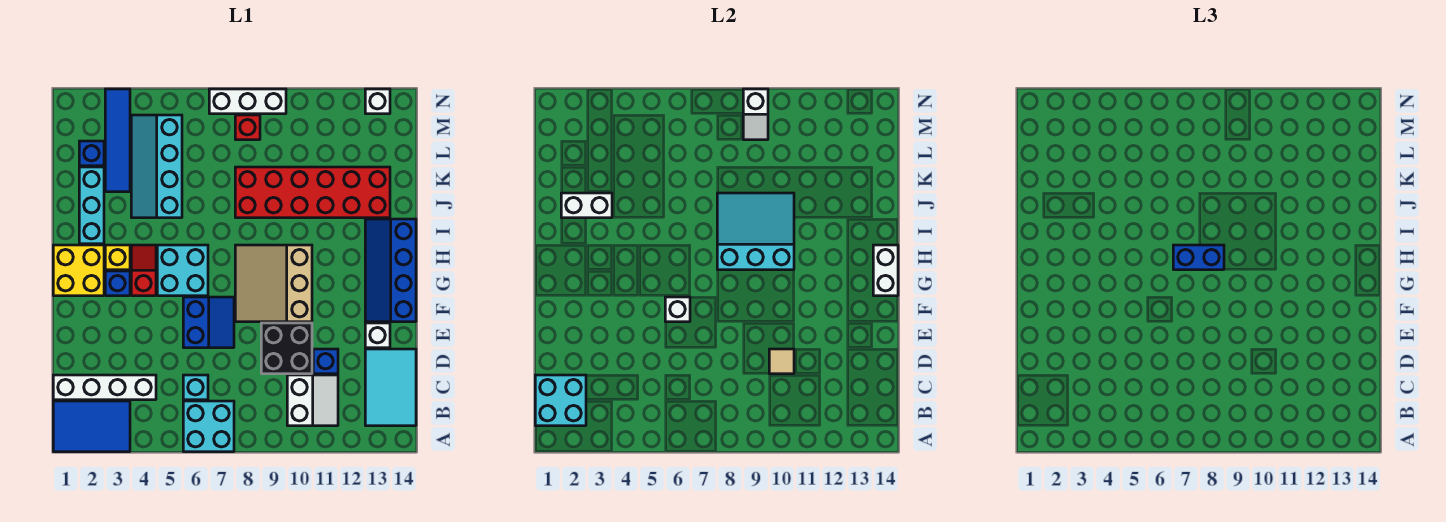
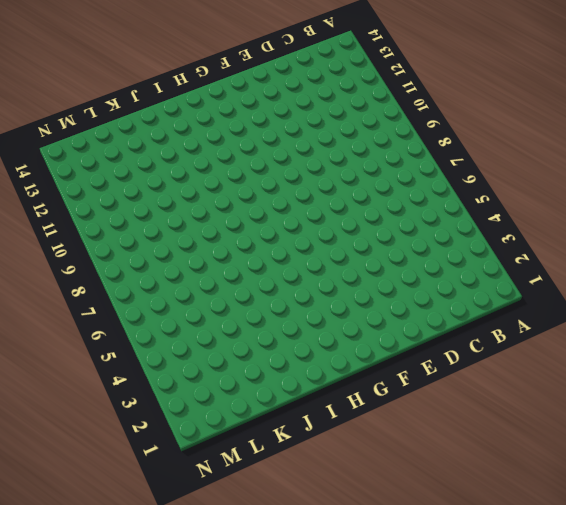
none -> blue 2x3 tile [53,401,130,452]
none -> cyan 2x2 brick [183,401,234,452]
none -> white 2x2 slope [287,375,338,426]
none -> cyan 2x3 tile [365,349,416,426]

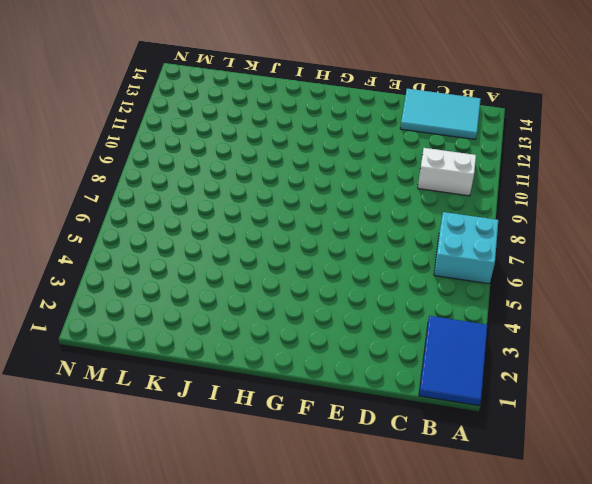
none -> white 1x4 brick [53,375,156,400]
none -> cyan 1x1 brick [183,375,208,400]
none -> black 2x2 brick [261,323,312,374]
none -> blue 1x1 brick [313,349,338,374]

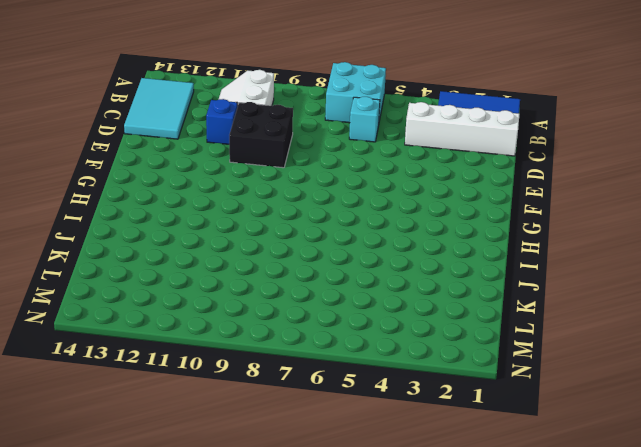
none -> blue 2x2 slope [183,297,234,348]
none -> white 1x1 brick [365,323,390,348]
none -> tan 3x3 slope [235,245,312,322]
none -> blue 2x4 slope [365,219,416,322]

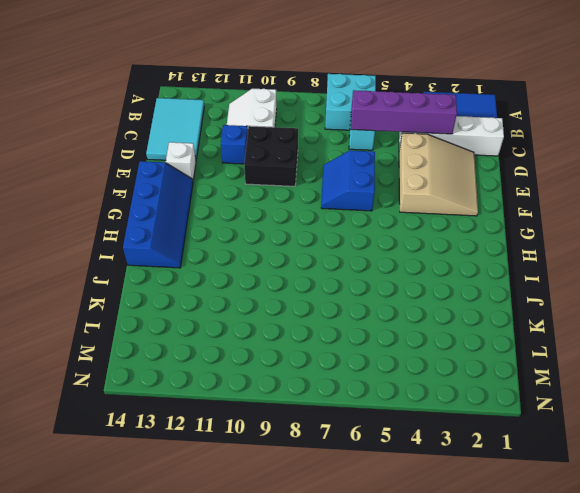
purple 1x4 brick [351,90,457,134] -> none
tan 3x3 slope [399,133,478,216] -> tan 3x3 slope moved to [235,245,312,322]
none -> yellow 2x2 brick [53,245,104,296]
none -> blue 1x1 brick [105,271,130,296]
none -> red 1x2 slope [131,245,156,296]
none -> cyan 2x2 brick [157,245,208,296]

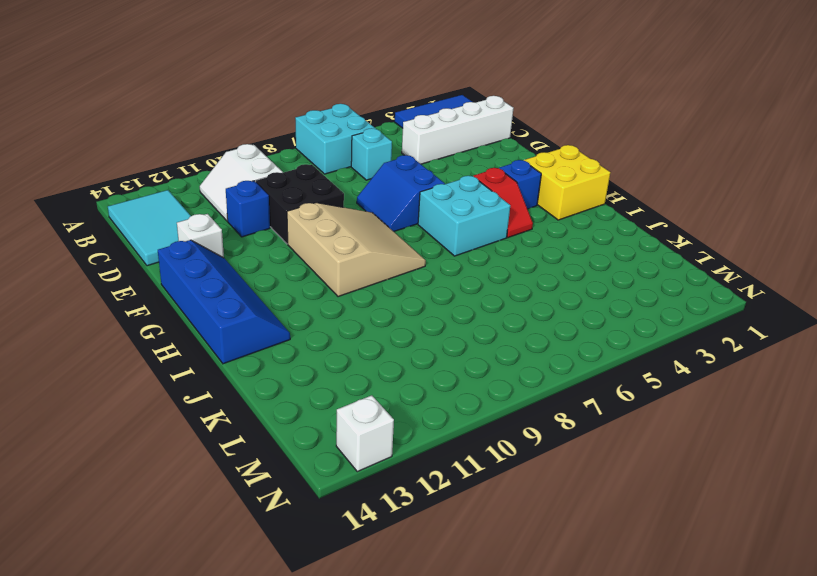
none -> yellow 1x1 brick [105,245,130,270]
none -> cyan 1x3 brick [79,167,104,244]
none -> cyan 2x4 slope [131,115,182,218]
none -> red 2x6 brick [235,167,390,218]

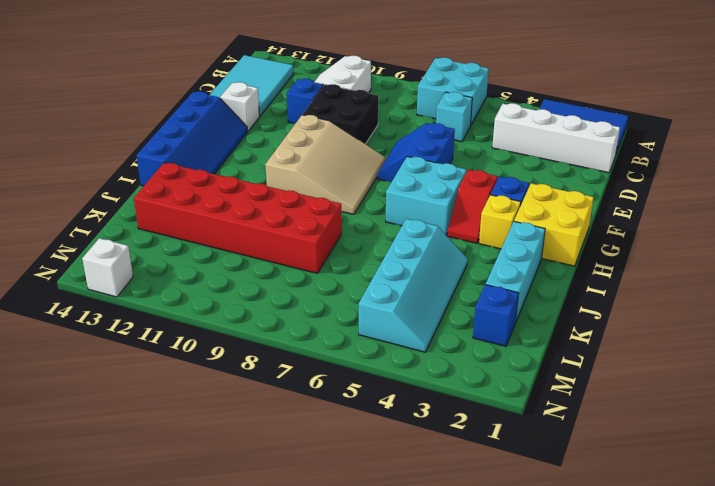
none -> blue 1x4 tile [105,89,130,192]
none -> red 1x1 brick [235,115,260,140]
none -> white 1x3 brick [209,89,286,114]
none -> cyan 2x2 brick [535,375,586,426]

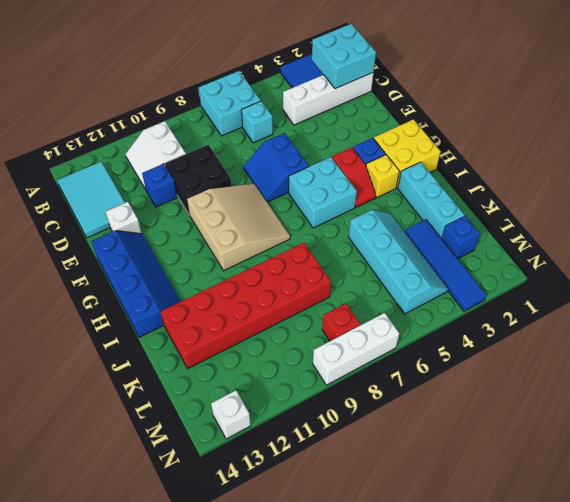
none -> tan 1x1 tile [769,349,794,374]
none -> white 1x1 brick [665,297,690,322]
none -> white 1x2 brick [873,245,898,296]
none -> cyan 3x3 slope [717,193,794,270]

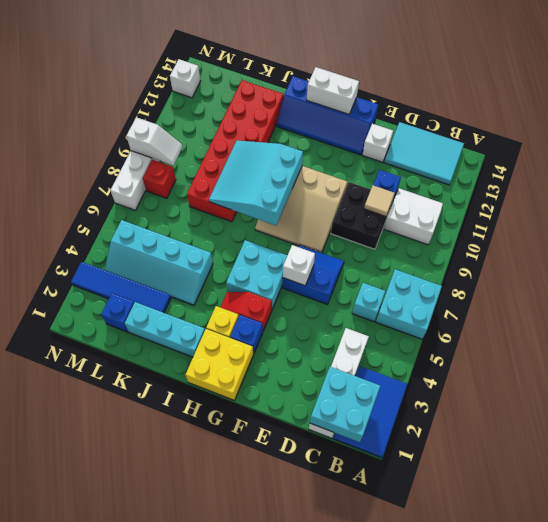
none -> white 1x2 brick [561,193,612,218]
none -> blue 1x2 brick [1173,245,1224,270]

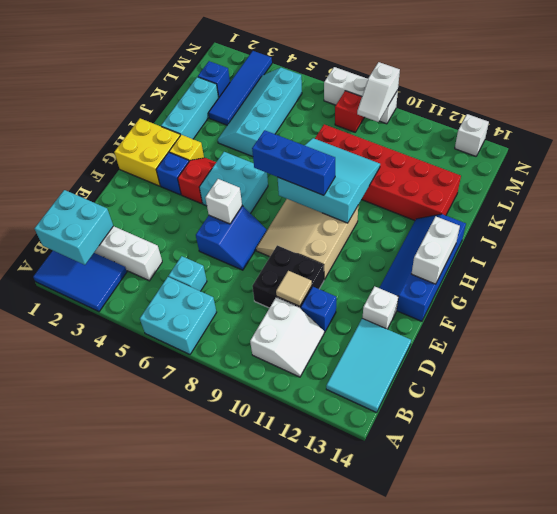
blue 1x3 brick [252,130,335,195] -> blue 1x2 brick [1173,245,1224,270]
none -> white 1x2 brick [561,193,612,218]

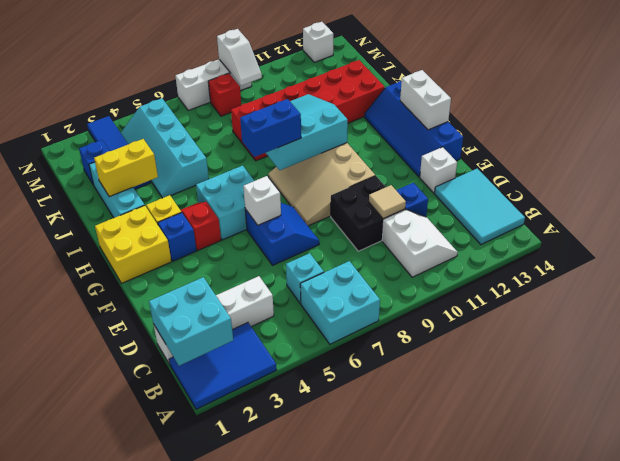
yellow 1x2 brick [94,139,158,197] -> white 1x2 brick [561,193,612,218]

